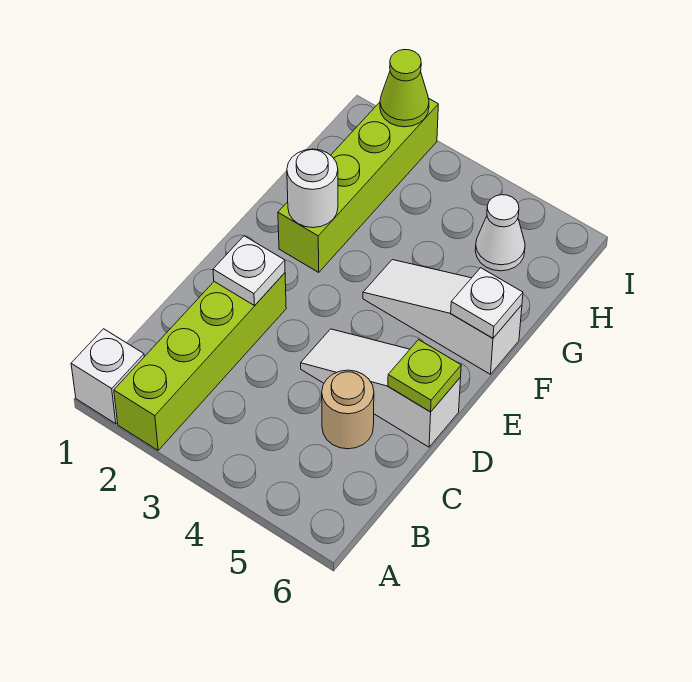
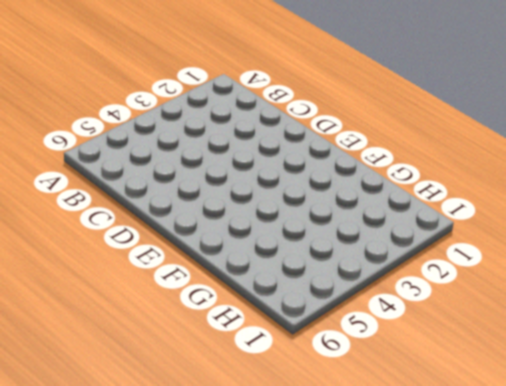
none -> white 1x1 brick [71,329,144,424]
none -> lime 1x4 brick [114,273,286,450]
none -> tan 1x1 round brick [322,370,374,449]

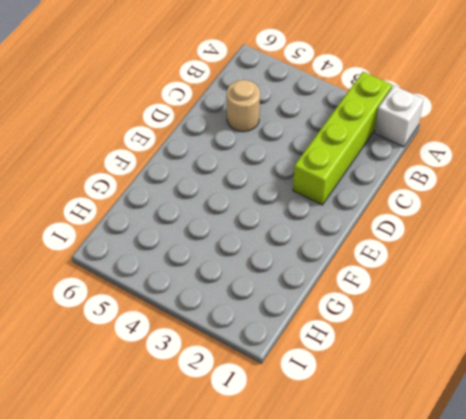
none -> white 1x3 slope [301,329,461,447]
none -> lime 1x4 brick [278,99,438,272]
none -> white 1x3 slope [363,260,522,374]

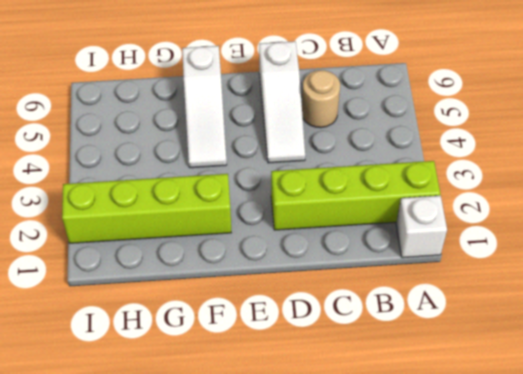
none -> white 1x1 cone [475,195,525,271]
none -> white 1x1 plate [213,236,285,306]
none -> lime 1x1 plate [388,340,461,412]

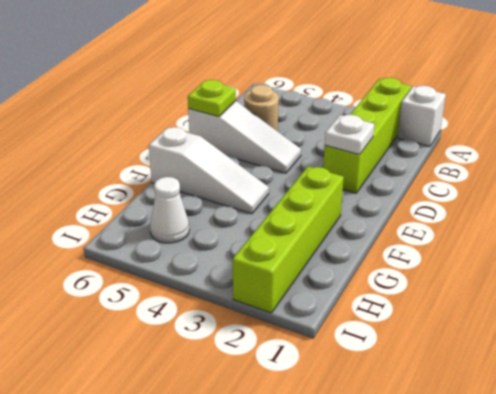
none -> white 1x1 round brick [287,149,338,228]
none -> white 1x1 plate [451,268,523,338]
none -> lime 1x1 cone [380,50,429,127]

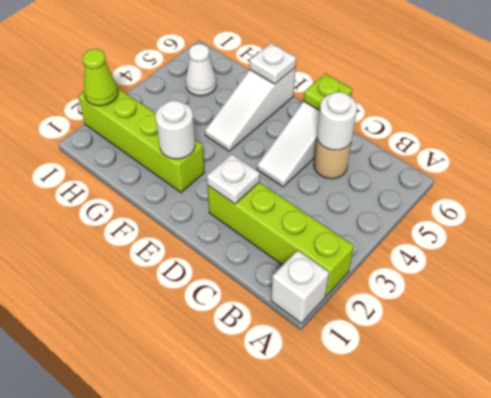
white 1x1 round brick [317,92,357,150] -> none

